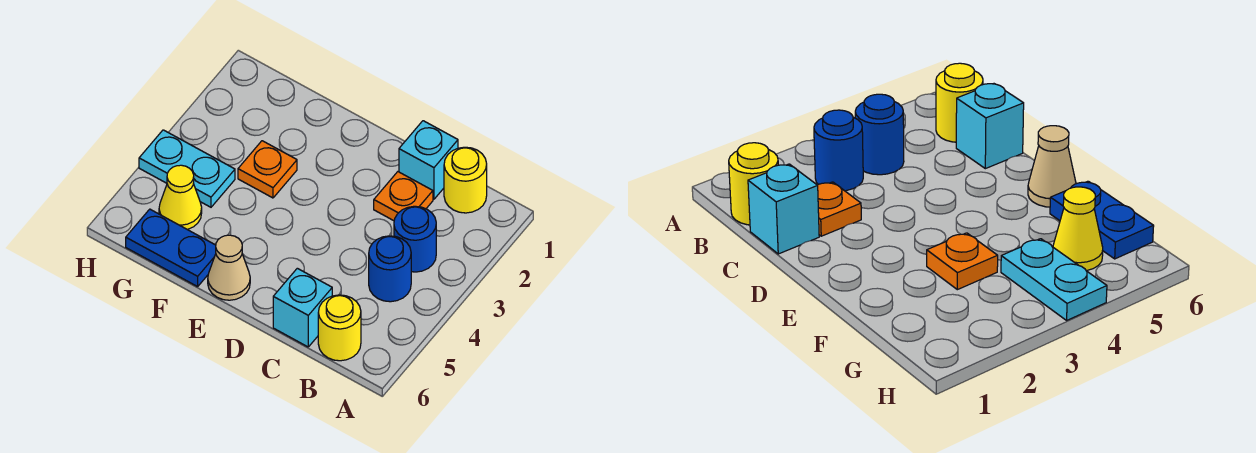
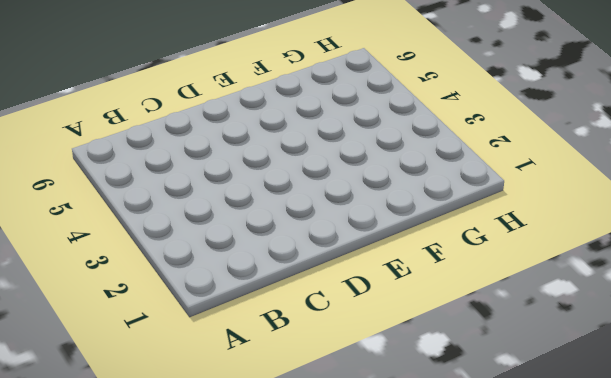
none -> yellow 1x1 round brick [444,147,487,213]
none -> blue 1x1 round brick [394,206,436,272]
none -> blue 1x1 round brick [369,236,411,302]

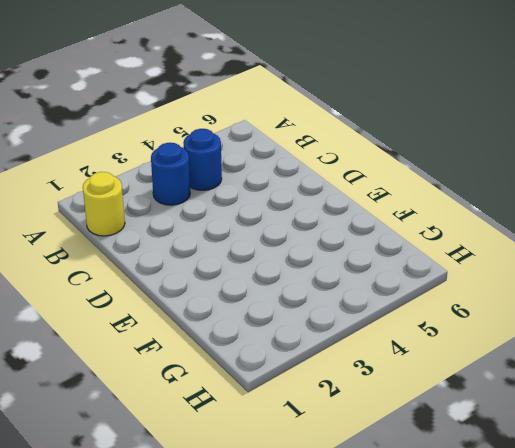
none -> yellow 1x1 round brick [318,295,361,361]
none -> cyan 1x1 brick [399,121,458,199]
none -> orange 1x1 plate [374,172,433,221]

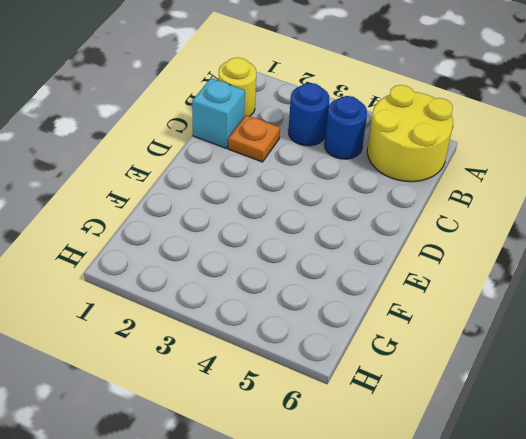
yellow 2x2 round brick [367,85,453,182] -> yellow 1x1 round brick [318,295,361,361]
none -> cyan 1x1 brick [273,268,332,347]
none -> tan 1x1 cone [208,235,250,300]
none -> orange 1x1 plate [238,141,297,198]

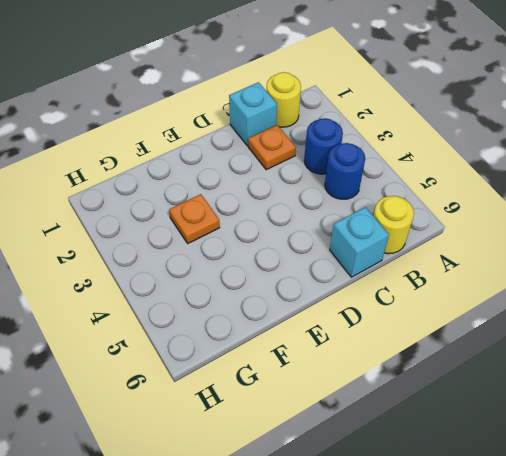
none -> tan 1x1 cone [208,235,250,300]
none -> blue 1x2 plate [126,209,216,287]
none -> cyan 1x2 plate [139,130,235,207]

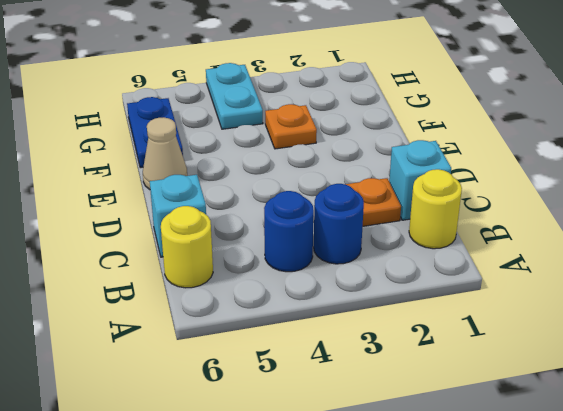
none -> yellow 1x1 cone [159,165,202,230]

